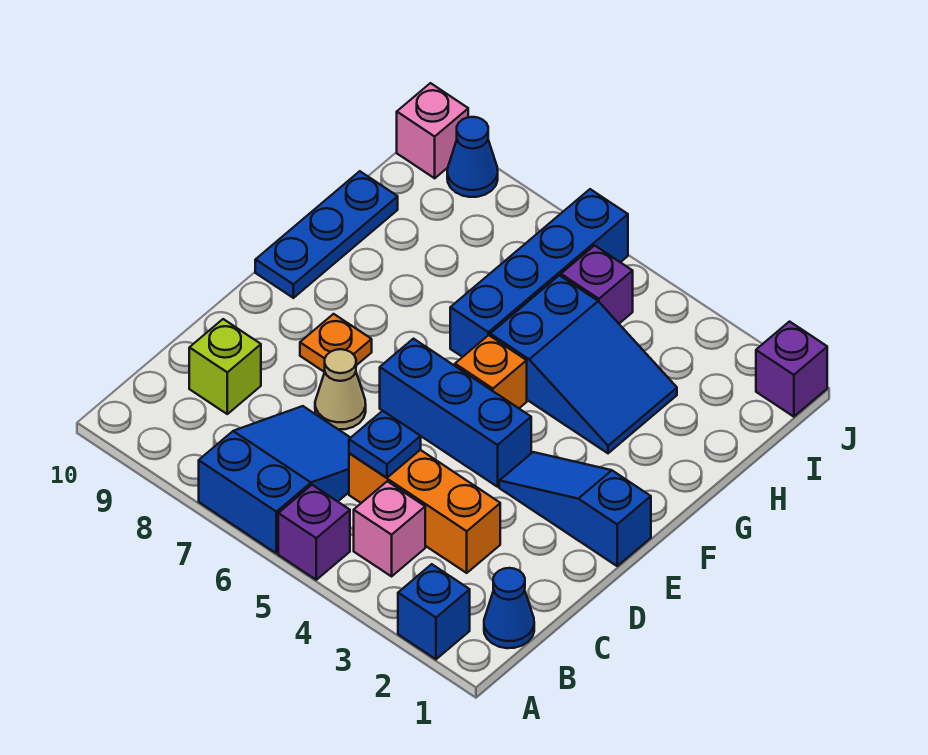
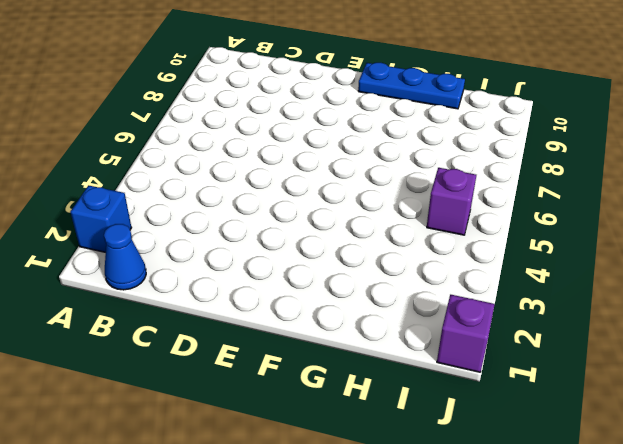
none -> purple 1x1 brick [278,485,350,580]
none -> blue 2x3 slope [199,406,350,553]
none -> pink 1x1 brick [354,481,425,576]

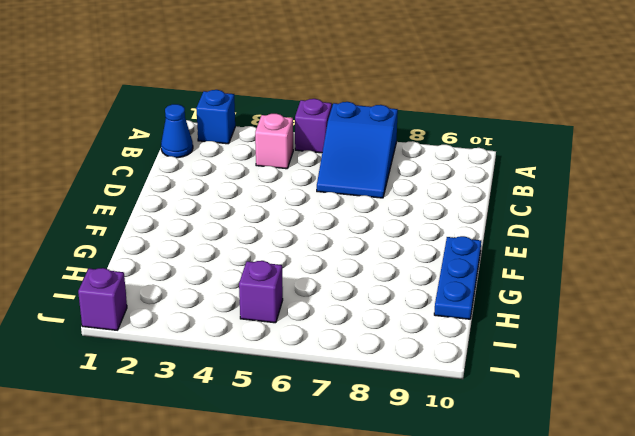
none -> orange 1x3 brick [349,450,500,573]
none -> lime 1x1 brick [189,319,261,414]
none -> tan 1x1 cone [315,349,366,430]

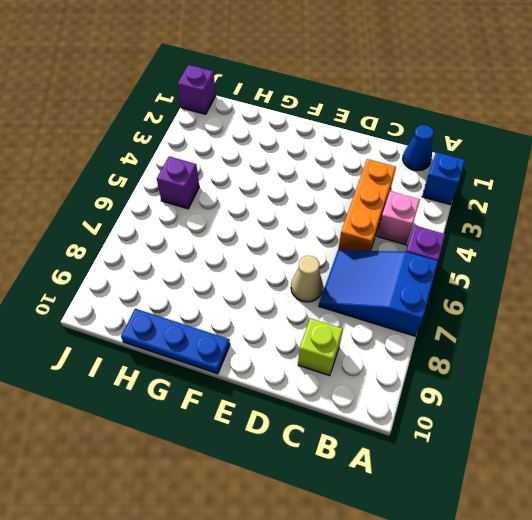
none -> blue 1x3 slope [499,452,651,566]
none -> blue 1x3 brick [380,339,531,487]
none -> orange 1x1 plate [300,314,372,372]

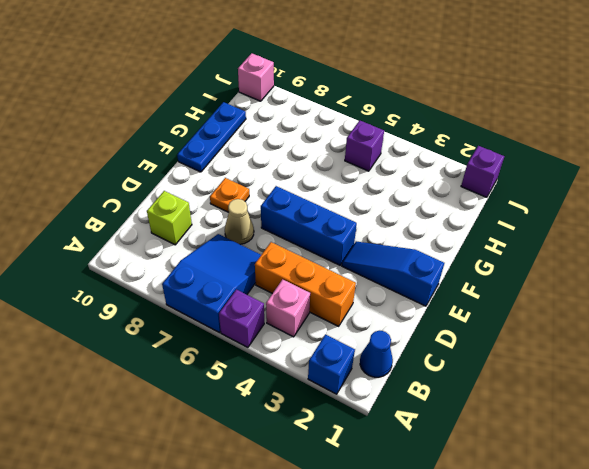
none -> orange 1x1 brick [455,335,527,408]
none -> blue 2x3 slope [490,275,677,453]
none -> blue 1x4 brick [450,189,628,357]

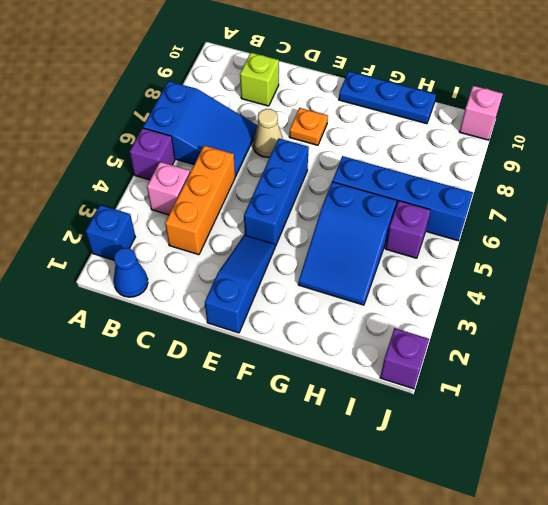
none -> orange 1x1 brick [455,335,527,408]
none -> blue 1x1 cone [447,117,498,197]
none -> blue 1x1 plate [349,411,421,478]

